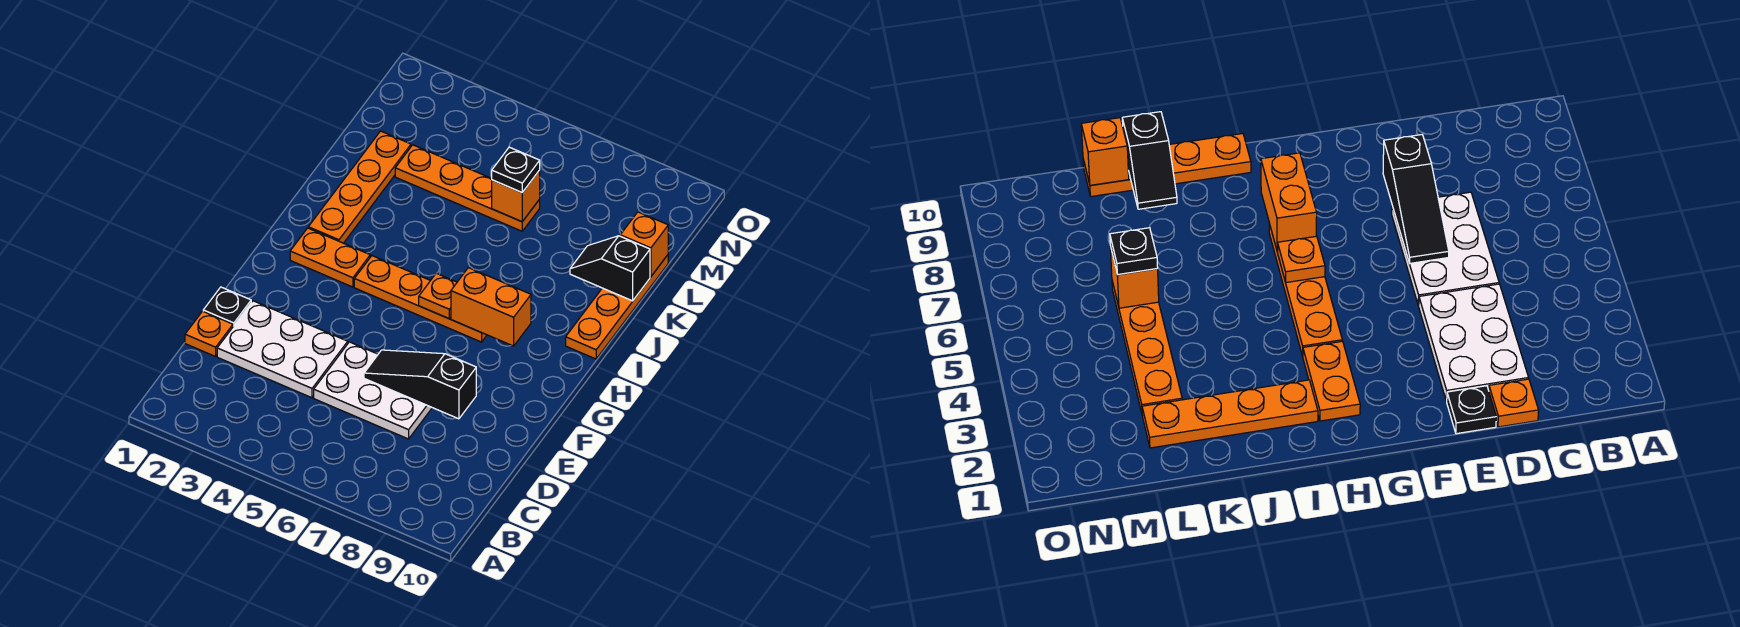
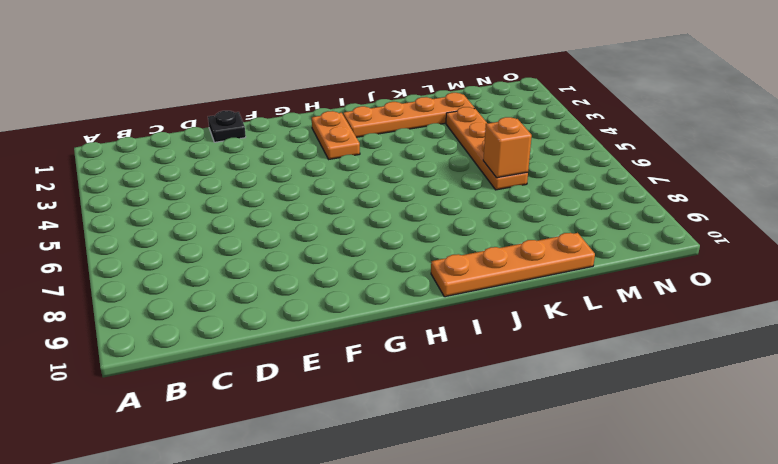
none -> orange 1x1 plate [185,311,233,356]
none -> white 2x3 plate [217,301,348,398]
none -> white 2x3 plate [314,342,432,439]

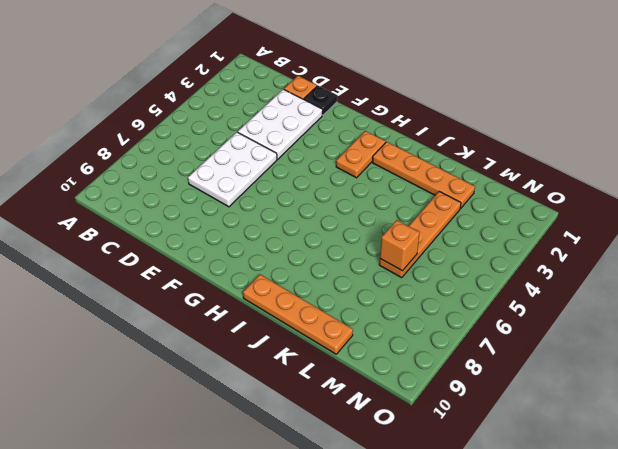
none -> orange 1x4 plate [354,256,487,342]
none -> black 1x3 slope [364,350,476,419]
none -> orange 1x1 plate [419,273,457,319]

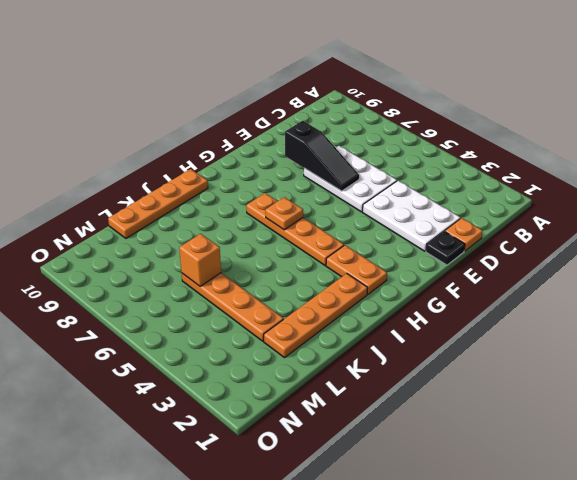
none -> orange 1x2 brick [451,268,531,346]
none -> black 1x2 slope [570,236,650,301]
none -> orange 1x1 brick [620,212,668,277]

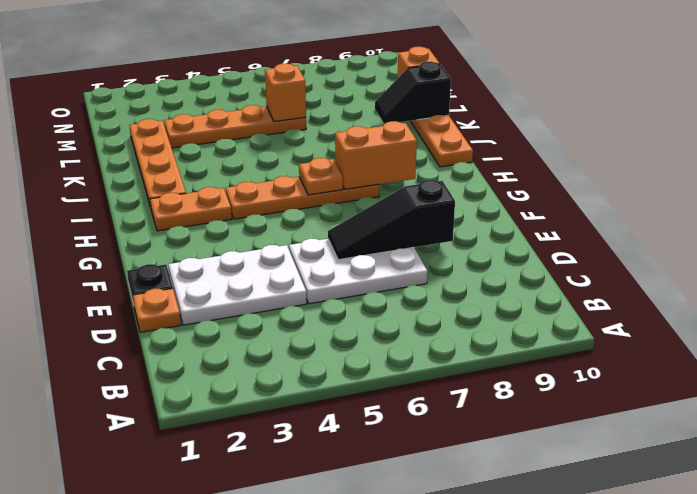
none -> black 1x1 plate [492,147,540,192]

